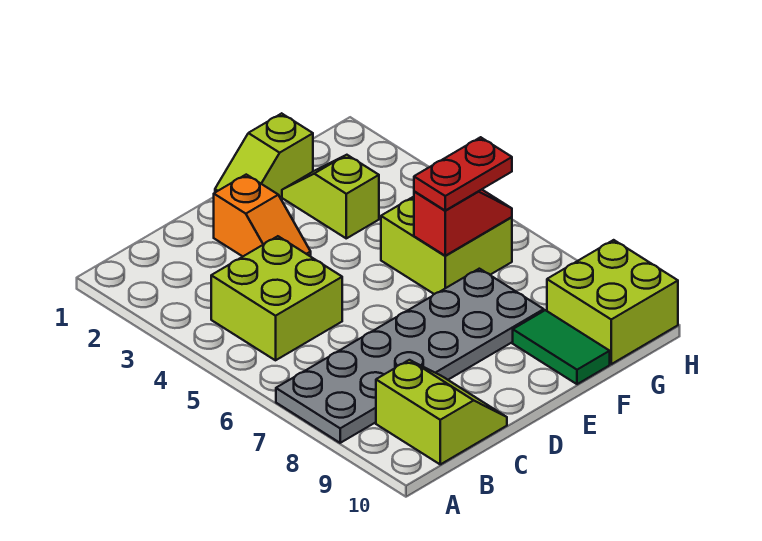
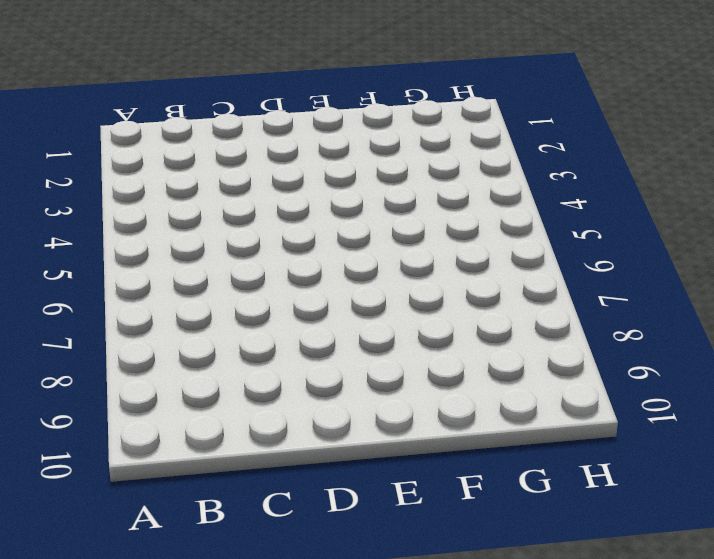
none -> grey 2x6 plate [276,269,544,443]
none -> lime 2x2 brick [211,236,342,360]

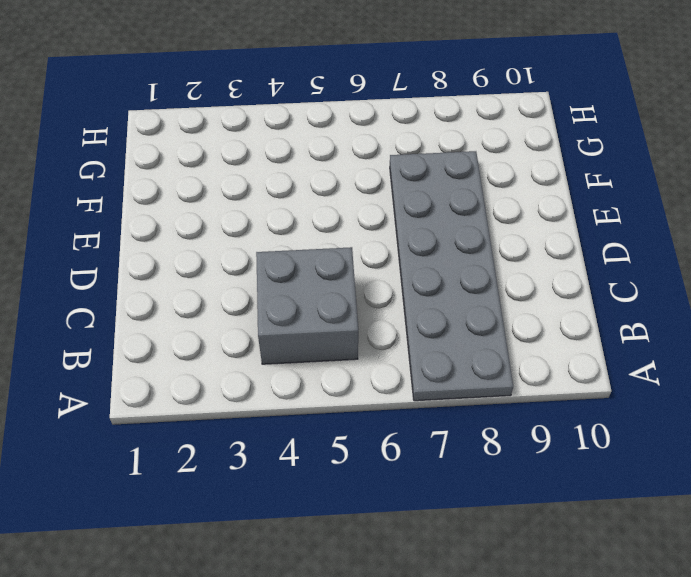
grey 2x2 brick [256,247,358,364] -> lime 2x2 brick [211,236,342,360]
none -> lime 2x2 slope [376,360,507,464]
none -> orange 1x2 slope [214,175,311,256]

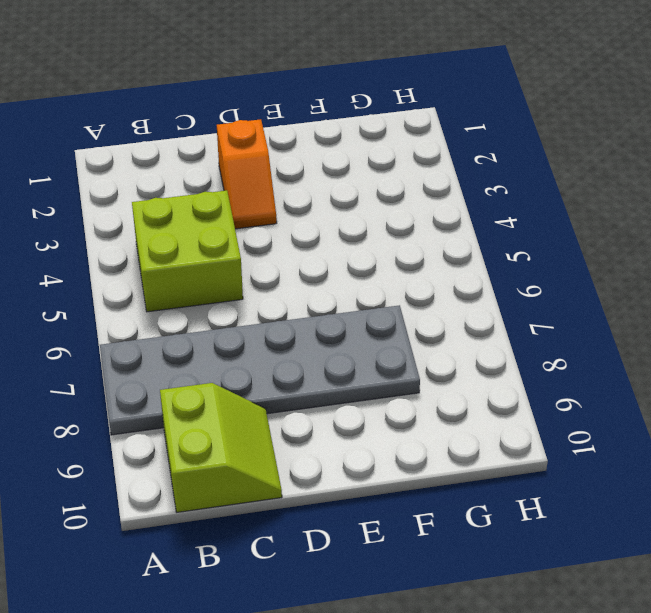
none -> lime 1x2 slope [215,113,313,197]
none -> lime 1x2 slope [282,155,379,238]

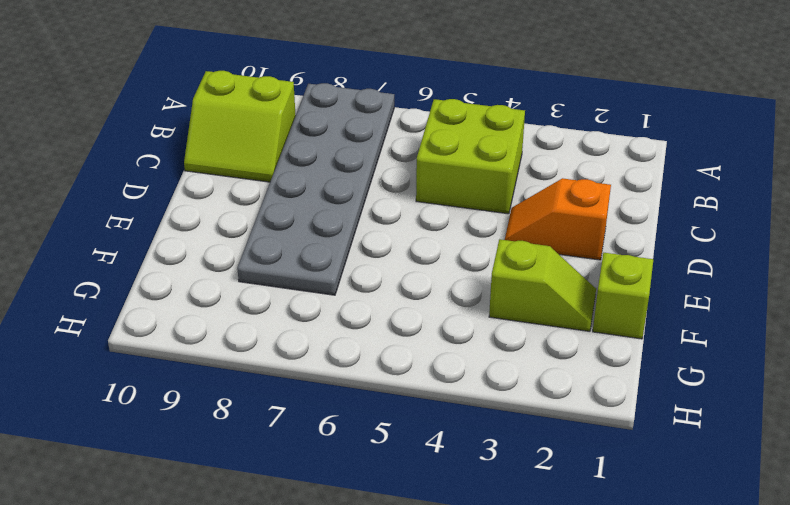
none -> lime 2x2 brick [381,197,512,294]
none -> green 1x2 tile [513,310,610,384]

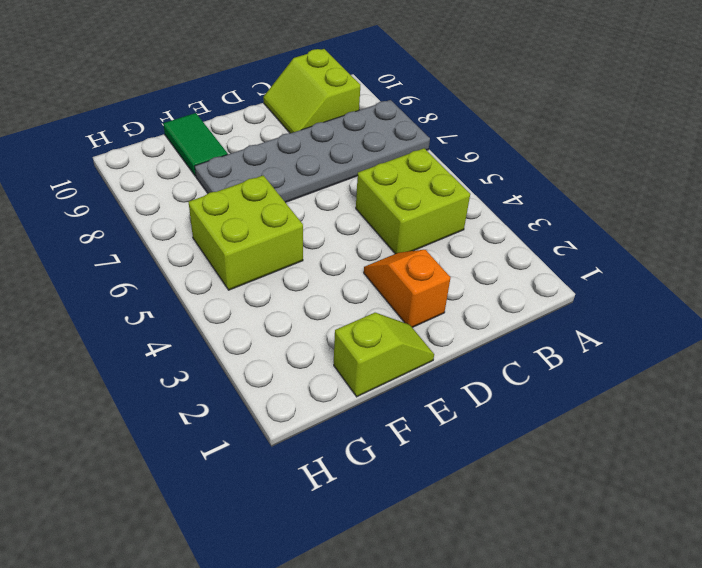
none -> lime 1x2 slope [282,155,379,238]
none -> lime 2x2 brick [547,240,678,364]

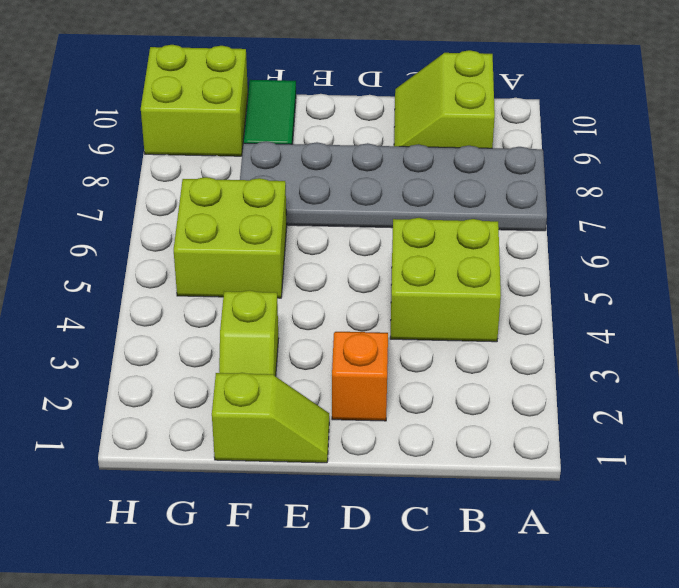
none -> red 1x2 slope [414,190,512,256]
none -> red 1x2 plate [414,137,512,210]

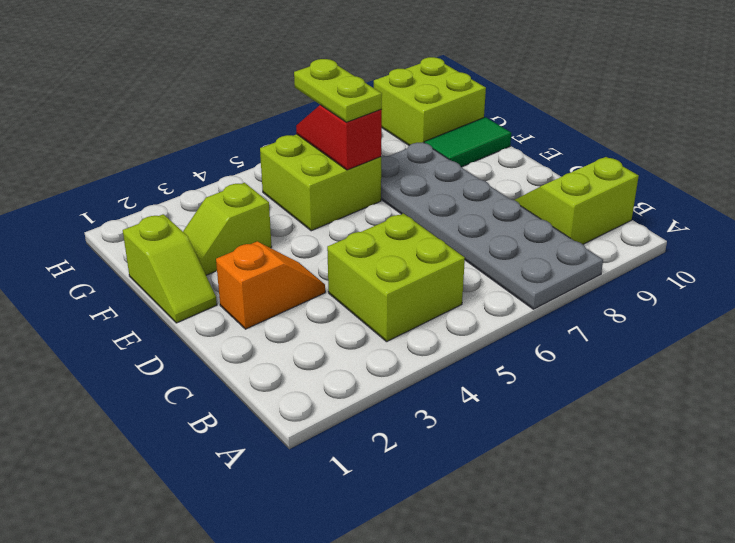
lime 1x2 plate [294,59,382,122] -> red 1x2 plate [414,137,512,210]

